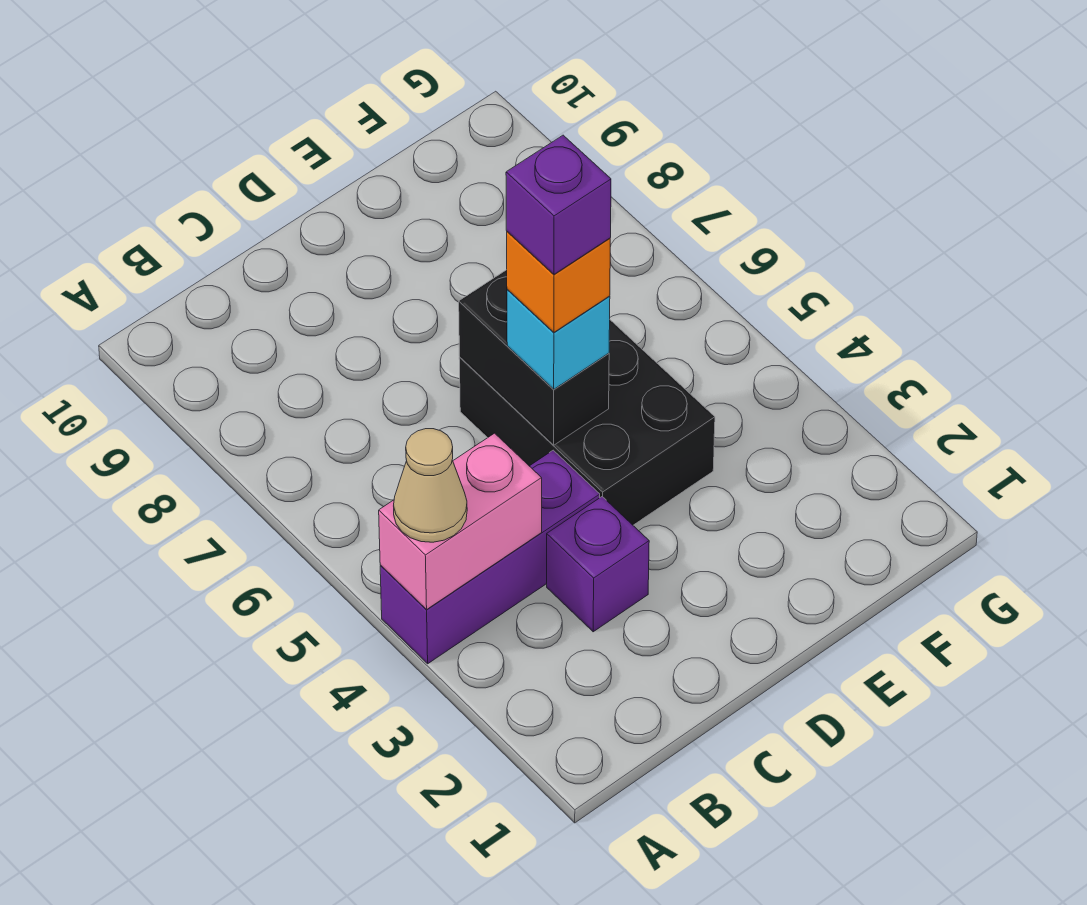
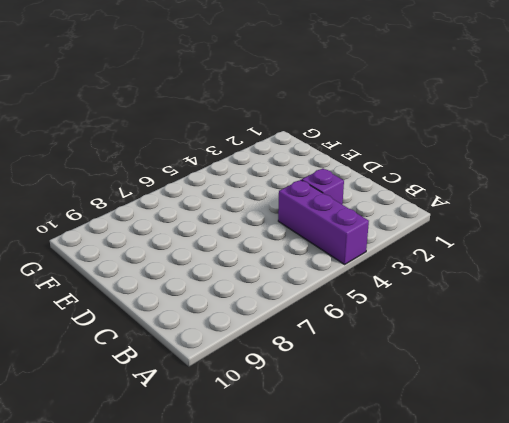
none -> black 2x3 brick [459,320,715,525]
none -> pink 1x2 brick [379,433,542,609]

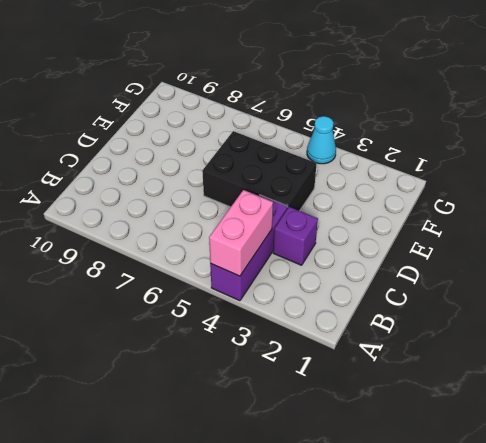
cyan 1x1 cone [307,116,336,164] -> none
none -> black 1x2 brick [459,270,609,445]
none -> tan 1x1 cone [394,429,467,542]

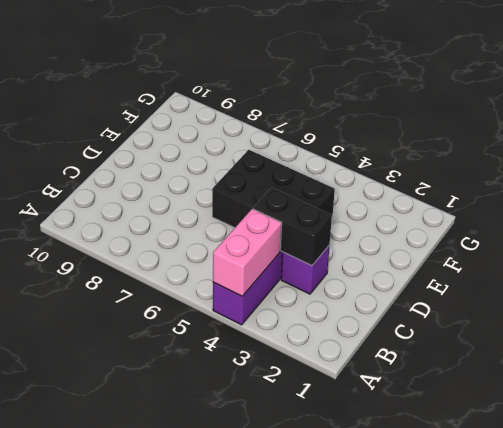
black 1x2 brick [253,187,332,266] -> black 1x2 brick moved to [459,270,609,445]
none -> tan 1x1 cone [394,429,467,542]
none -> cyan 1x1 brick [507,289,610,389]

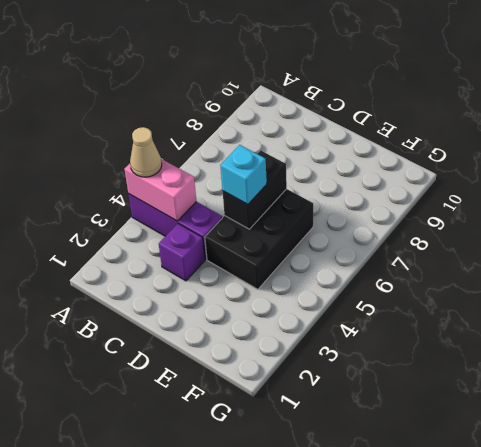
none -> orange 1x1 brick [507,232,610,332]
none -> purple 1x1 brick [506,135,611,274]

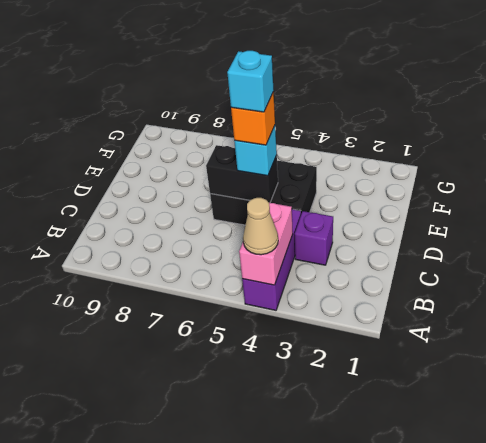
cyan 1x1 brick [227,51,274,112] -> purple 1x1 brick [506,135,611,274]

